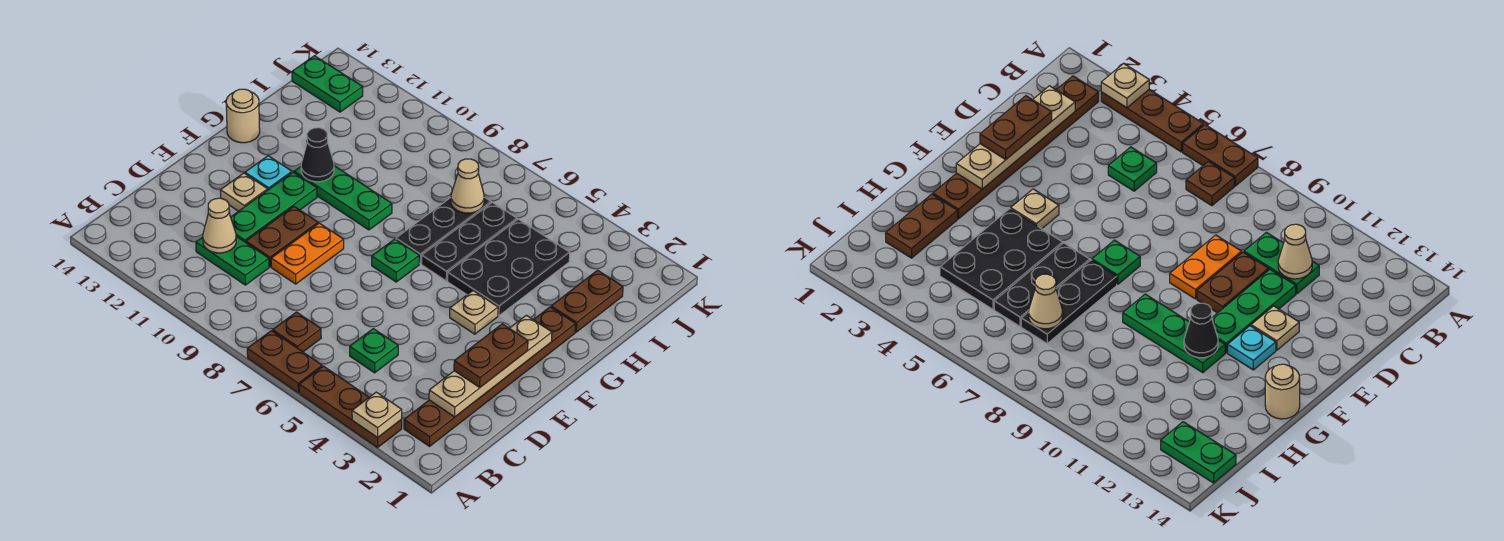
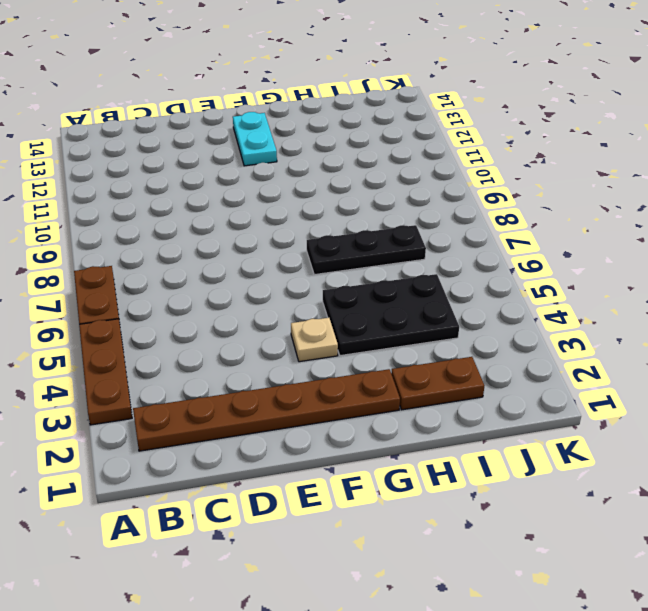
cyan 1x2 plate [233,112,277,166] -> cyan 1x1 plate [245,156,292,190]
none -> brown 1x1 plate [273,312,321,352]
none -> green 1x1 plate [350,329,398,373]
none -> green 1x2 plate [196,236,269,285]

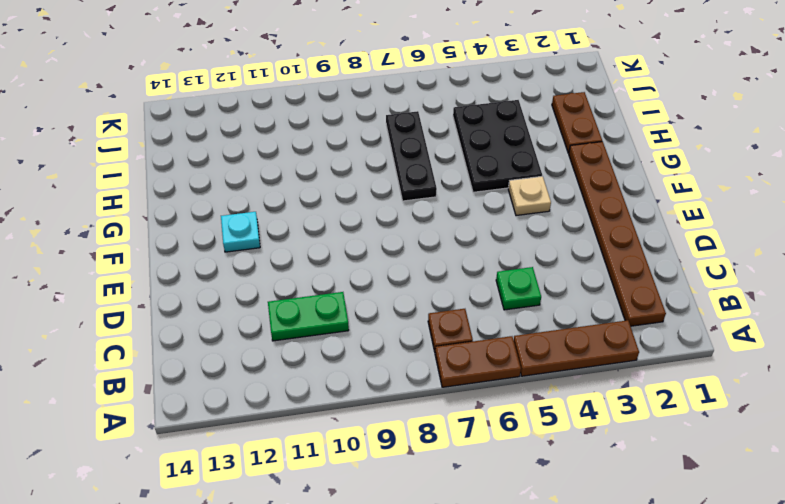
none -> orange 1x2 plate [271,223,344,284]
none -> brown 1x2 plate [246,207,318,267]
none -> green 1x3 plate [231,172,317,242]

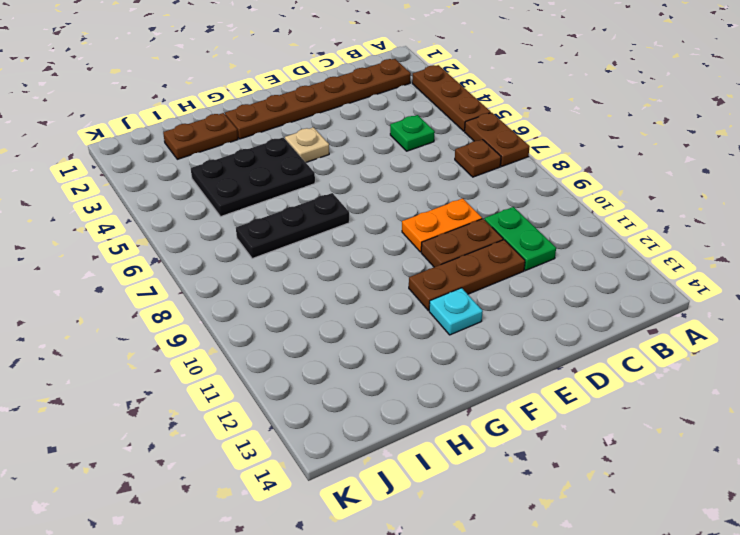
brown 1x3 plate [409,240,525,310] -> green 1x3 plate [231,172,317,242]
none -> tan 1x1 plate [220,173,268,211]
none -> green 1x1 plate [372,239,419,282]
none -> black 1x3 plate [422,202,517,281]

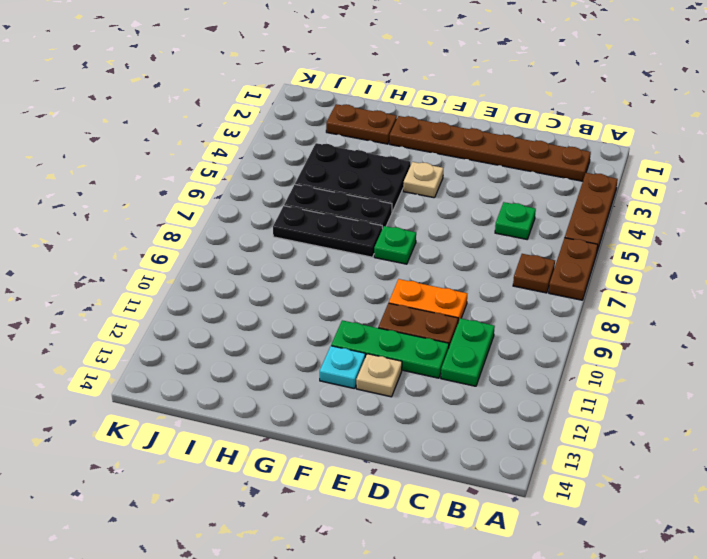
none -> green 1x3 plate [294,166,392,230]
none -> tan 1x1 round brick [226,89,260,143]
none -> green 1x2 plate [292,56,363,112]

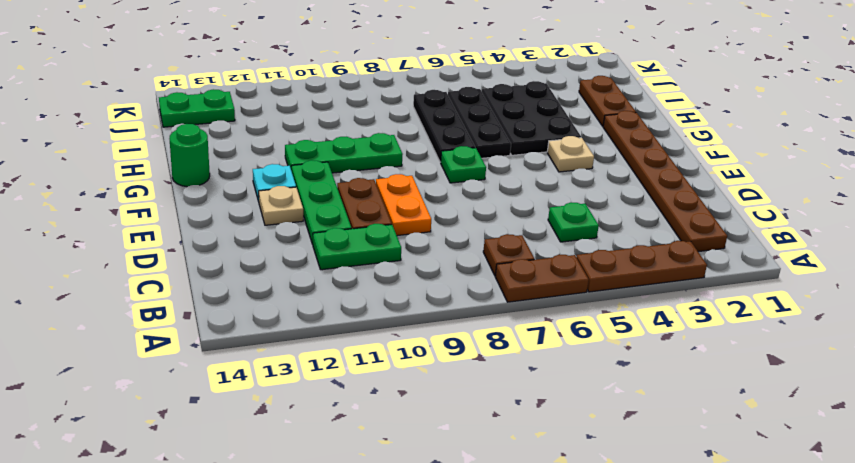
green 1x1 round brick [169,124,210,187] -> tan 1x1 round brick [226,89,260,143]
none -> tan 1x1 plate [352,392,402,438]
none -> tan 1x4 plate [429,315,552,417]
none -> tan 1x1 cone [203,198,236,253]

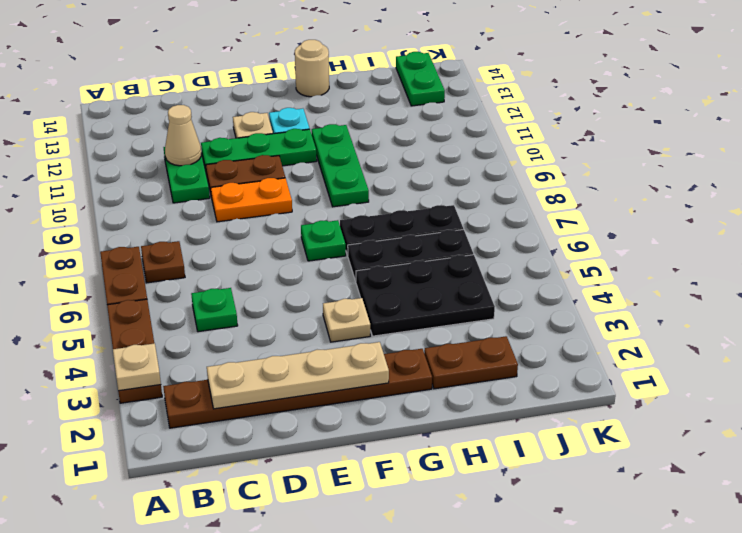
none -> black 1x1 cone [301,128,334,182]
none -> tan 1x1 cone [451,159,484,213]
none -> brown 1x2 plate [454,324,528,387]

